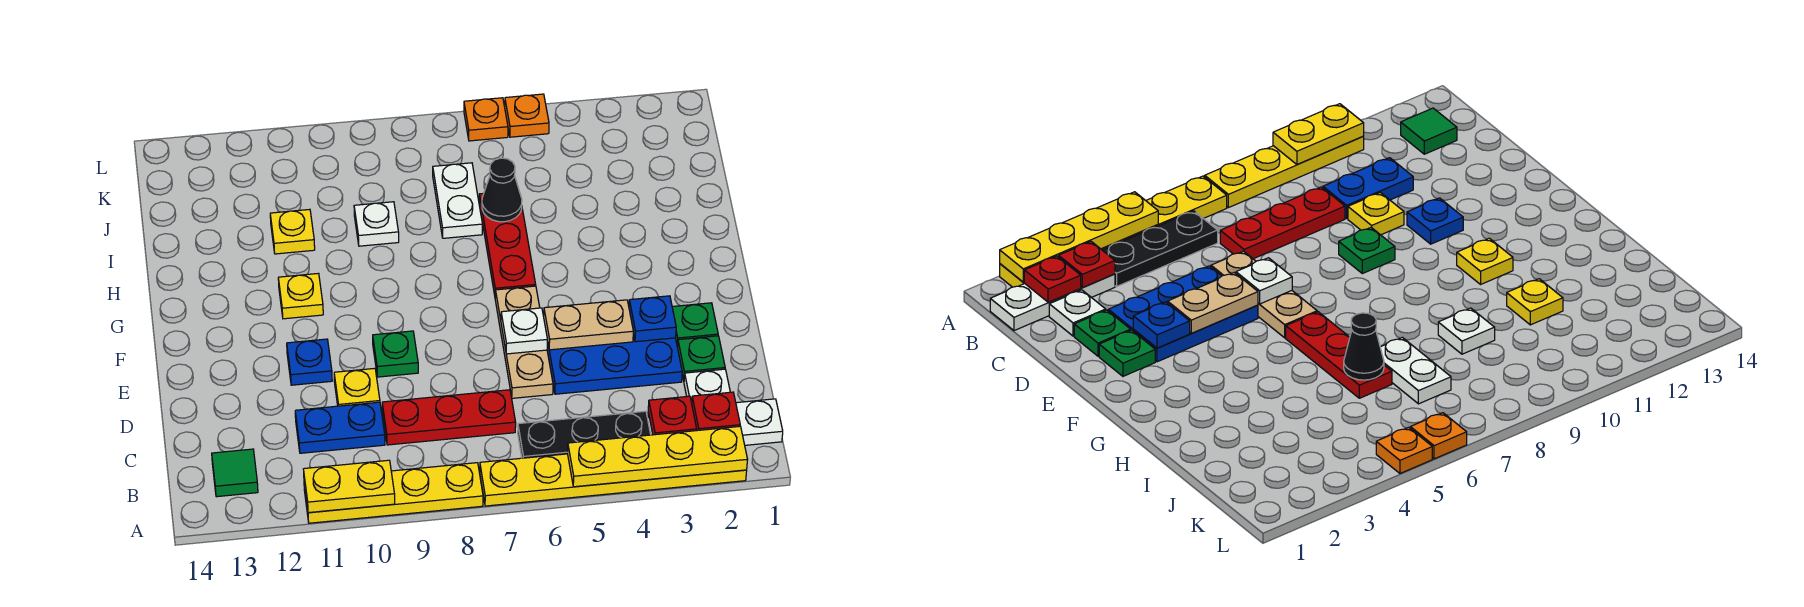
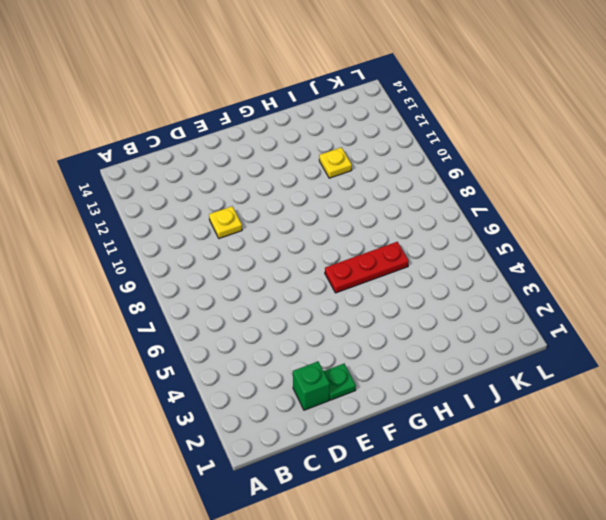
green 1x1 brick [293,361,330,410] -> green 1x1 plate [678,336,725,381]
none -> yellow 1x6 plate [480,454,747,506]
none -> yellow 1x4 plate [304,463,483,523]
none -> white 1x3 plate [648,399,783,445]
none -> black 1x3 plate [518,411,651,458]

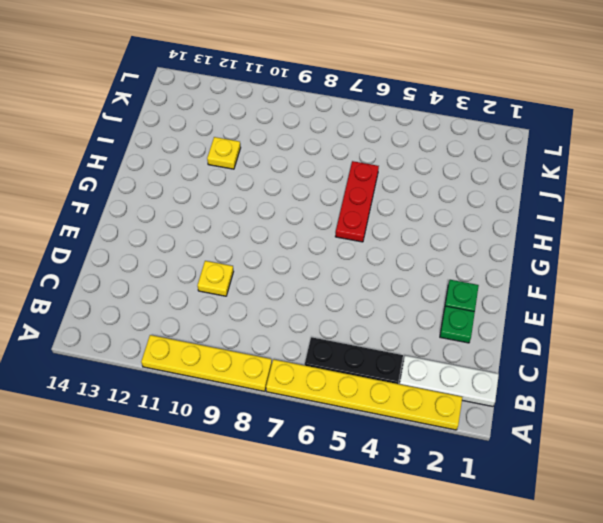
none -> green 1x1 tile [212,449,258,497]
none -> white 1x1 plate [684,369,730,403]
none -> red 1x3 plate [382,390,516,445]
none -> blue 1x2 plate [295,402,385,453]

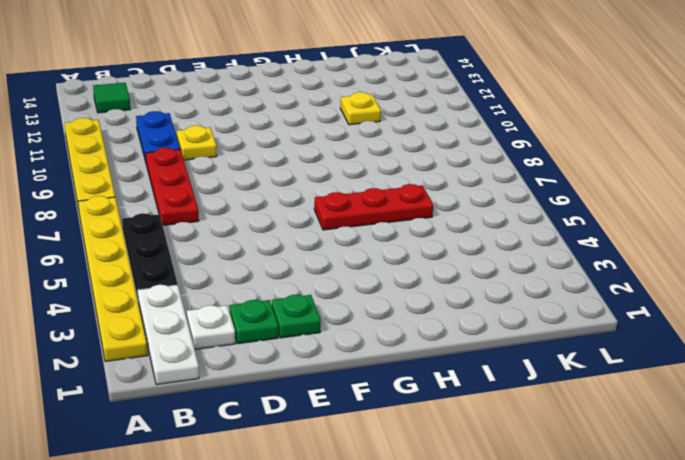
none -> blue 2x3 plate [547,334,682,394]
none -> tan 1x3 plate [495,286,553,398]
none -> green 1x1 plate [373,331,418,377]
none -> blue 1x1 plate [287,339,332,385]

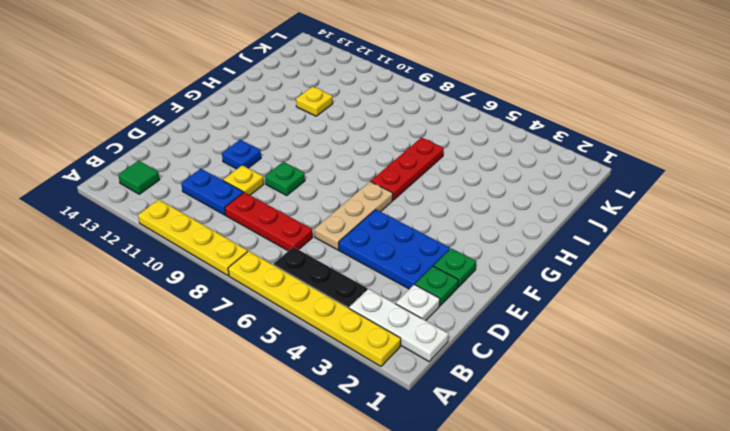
none -> yellow 1x1 plate [278,273,323,319]
none -> white 1x2 plate [433,163,482,238]
none -> white 1x1 plate [354,202,399,246]
none -> orange 1x1 plate [505,94,549,137]

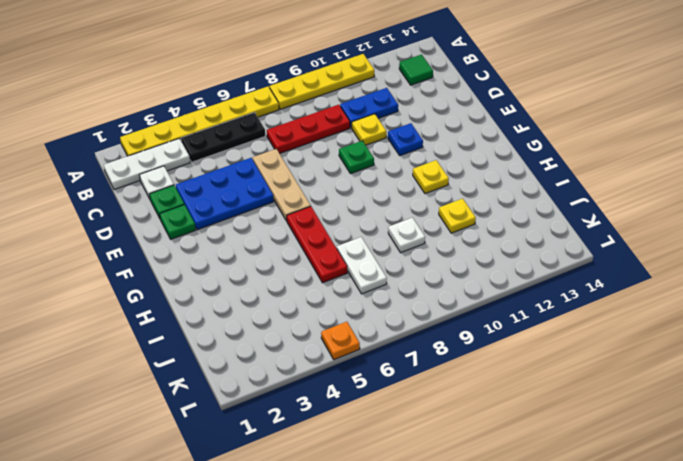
none -> orange 1x1 plate [464,98,508,141]
none -> yellow 1x4 plate [568,426,748,487]
none -> yellow 1x2 plate [304,460,395,513]
none -> red 1x1 plate [692,392,740,431]

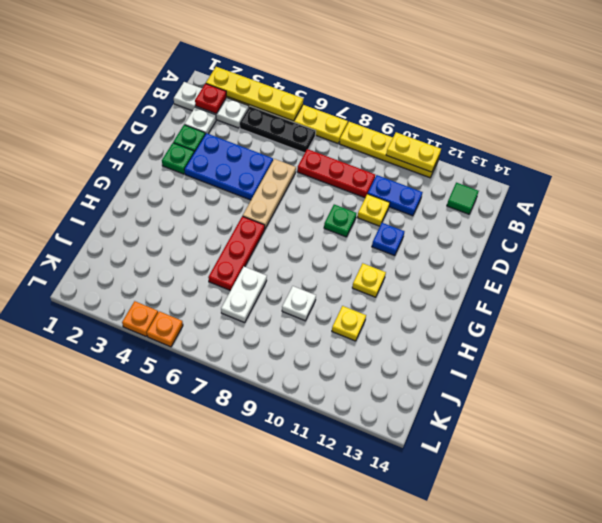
orange 1x1 plate [122,301,158,336] -> orange 1x1 plate moved to [464,98,508,141]
none -> red 1x1 plate [648,396,697,435]
none -> blue 1x1 plate [629,296,676,342]
none -> tan 1x2 plate [544,300,633,350]
none -> white 1x1 plate [501,308,548,354]

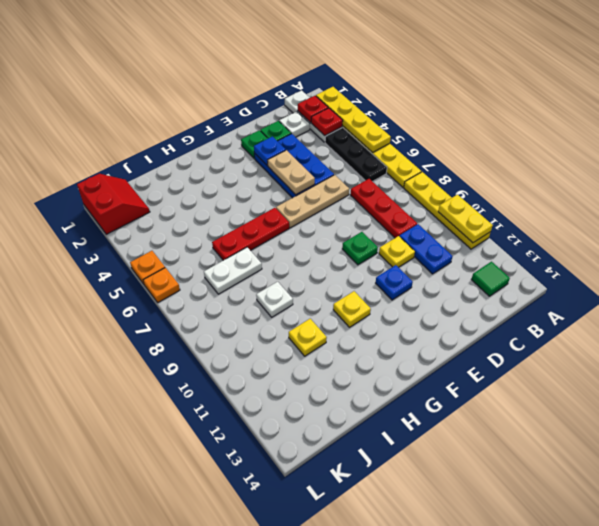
red 2x2 slope [77,174,150,234] -> none
none -> white 1x1 plate [501,308,548,354]
none -> black 1x1 cone [482,158,522,222]

